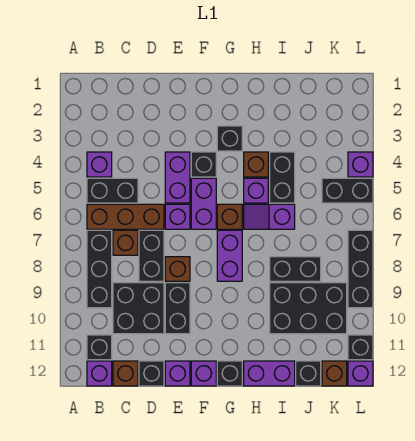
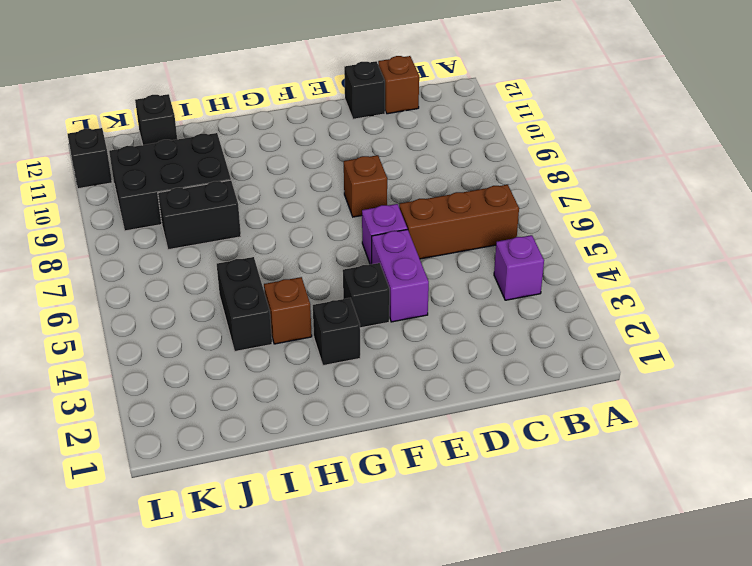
none -> black 1x2 brick [87,178,138,203]
none -> black 1x3 brick [87,230,112,308]
none -> black 1x1 brick [87,335,112,360]
none -> purple 1x1 brick [87,361,112,386]

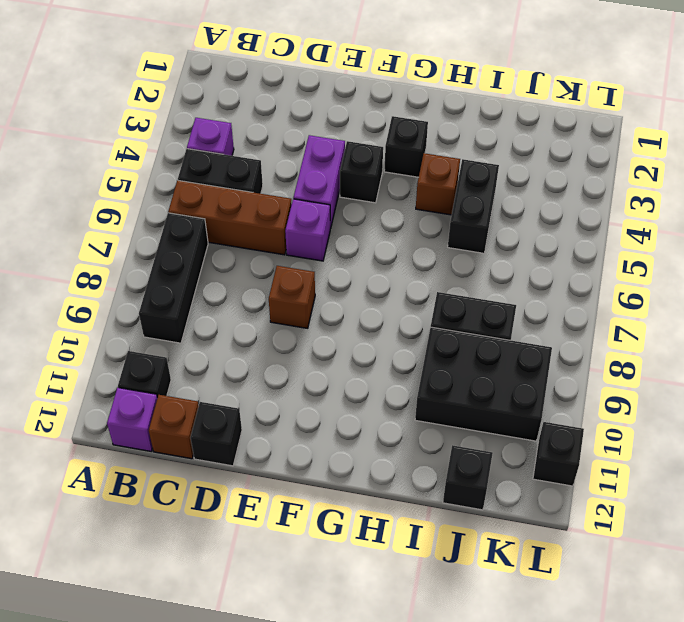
none -> brown 1x1 brick [113,230,138,255]
none -> black 2x2 brick [113,283,164,334]
none -> black 1x2 brick [139,230,164,281]
none -> black 1x2 brick [165,283,190,334]

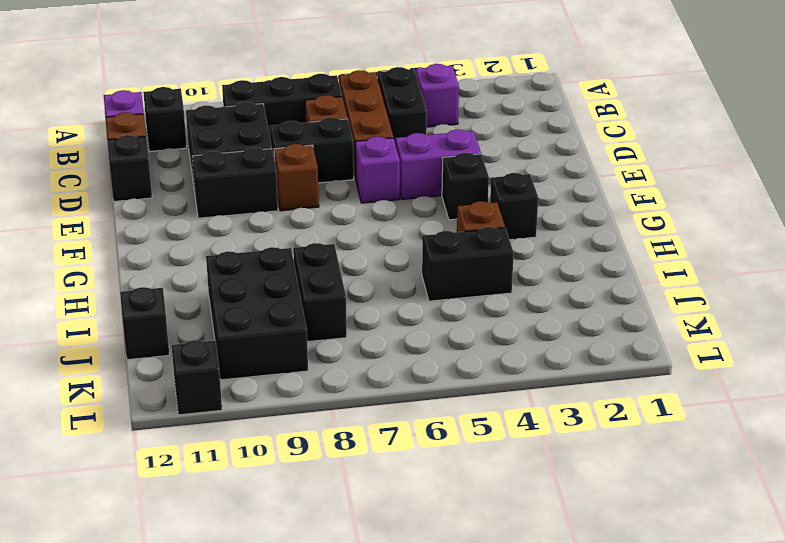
none -> purple 1x1 brick [165,361,190,386]
none -> purple 1x2 brick [191,178,216,229]
none -> purple 1x1 brick [191,361,216,386]
none -> brown 1x1 brick [217,204,242,229]

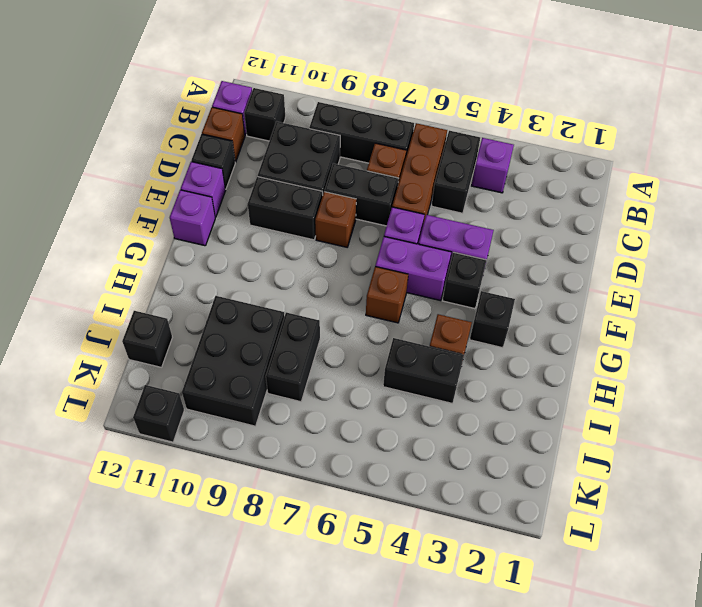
none -> purple 1x2 brick [217,230,242,281]
none -> black 1x1 brick [217,361,242,386]
none -> purple 1x1 brick [244,178,268,203]
none -> purple 1x2 slope [244,204,295,229]

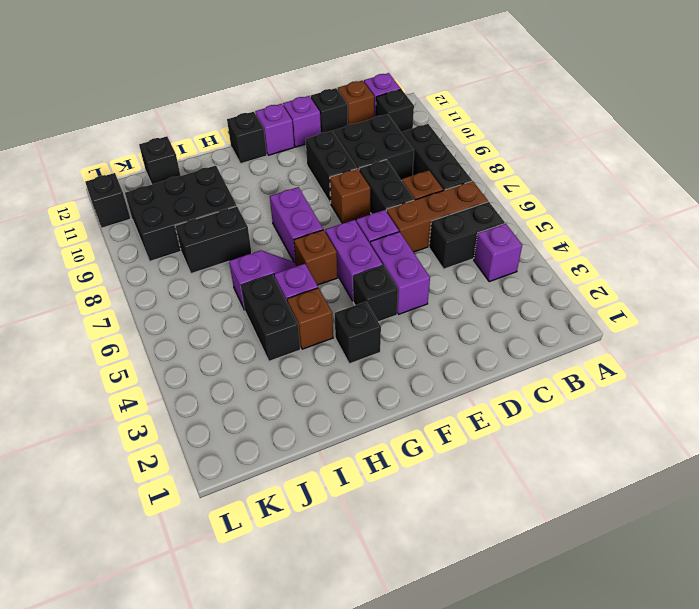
none -> purple 1x2 brick [244,361,295,386]
none -> black 1x2 brick [322,178,373,203]
none -> brown 1x1 brick [322,361,347,386]
none -> purple 1x1 brick [348,152,373,177]

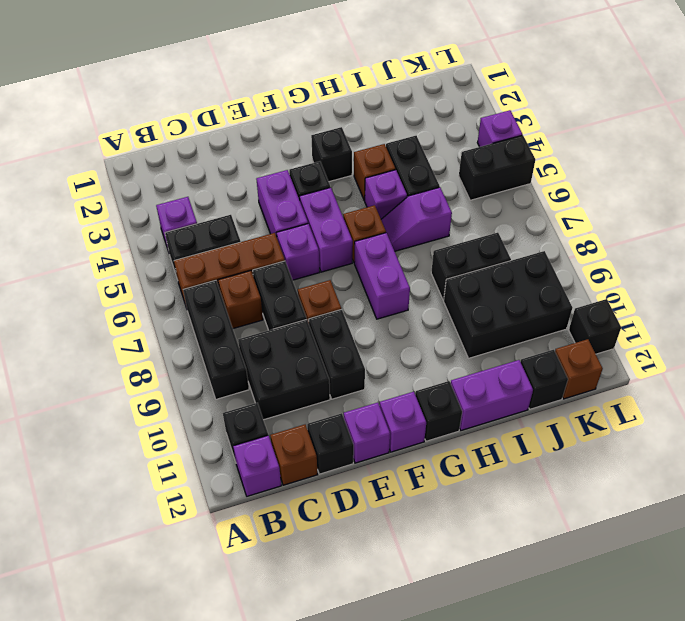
none -> black 1x3 brick [348,230,373,308]
none -> purple 1x1 brick [348,361,373,386]

